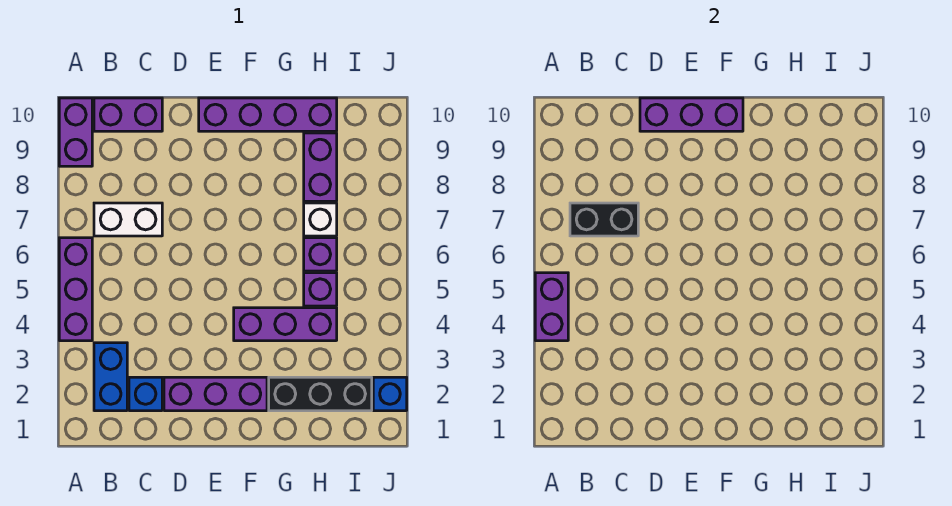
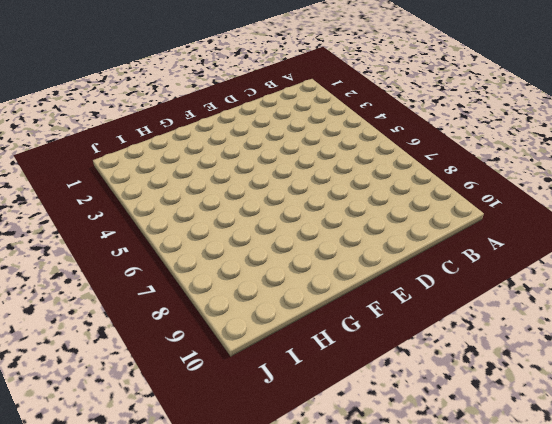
none -> purple 1x3 brick [59,238,92,341]
none -> purple 1x2 brick [59,98,92,166]
none -> blue 1x2 brick [94,343,127,411]

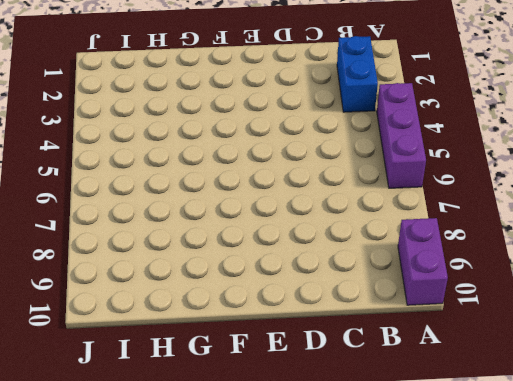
none -> white 1x2 brick [94,203,162,236]
none -> purple 1x2 brick [94,98,162,131]
none -> blue 1x1 brick [129,377,162,411]

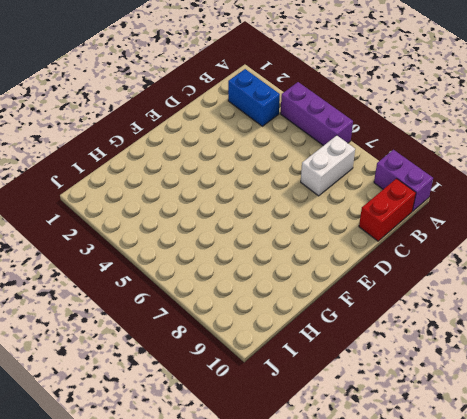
red 1x2 brick [359,179,416,241] -> purple 1x2 brick [94,98,162,131]
none -> blue 1x1 brick [129,377,162,411]
none -> purple 1x3 brick [164,377,267,411]
none -> purple 1x4 brick [199,98,337,131]

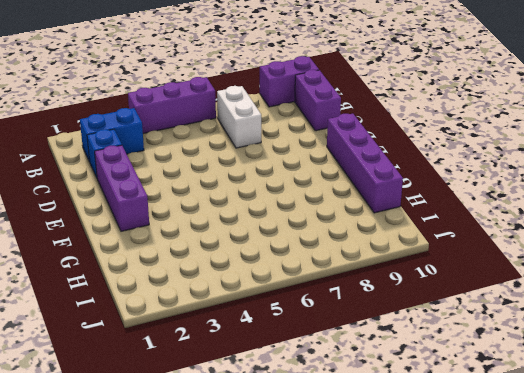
none -> purple 1x3 brick [234,308,337,341]
none -> black 1x3 brick [269,377,372,411]
none -> purple 1x1 brick [304,273,337,306]

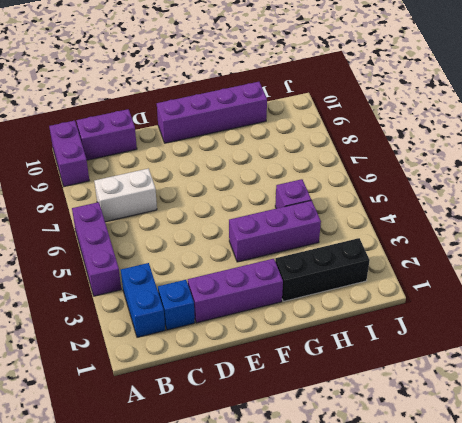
none -> purple 1x1 brick [304,238,337,271]
none -> white 1x1 brick [304,203,337,236]
none -> purple 1x2 brick [304,133,337,201]

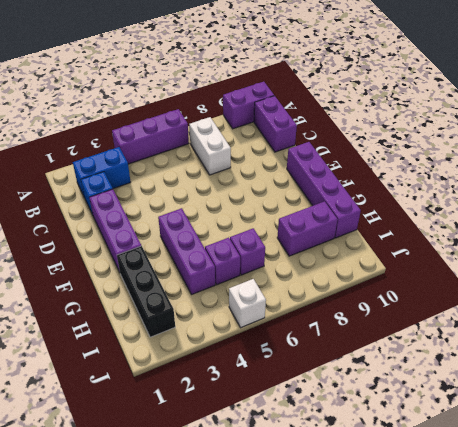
white 1x1 brick [229,279,266,328] -> white 1x1 brick moved to [304,203,337,236]
none -> blue 1x1 brick [373,377,407,411]
none -> purple 1x2 brick [535,273,568,341]
none -> black 1x2 brick [570,203,638,236]

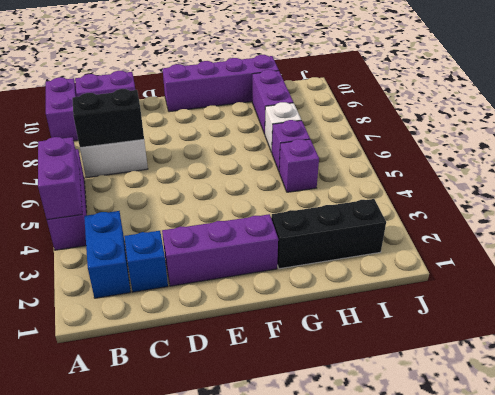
none -> purple 1x3 brick [234,308,337,341]
none -> blue 1x1 brick [373,377,407,411]
none -> purple 1x3 brick [640,98,743,131]

